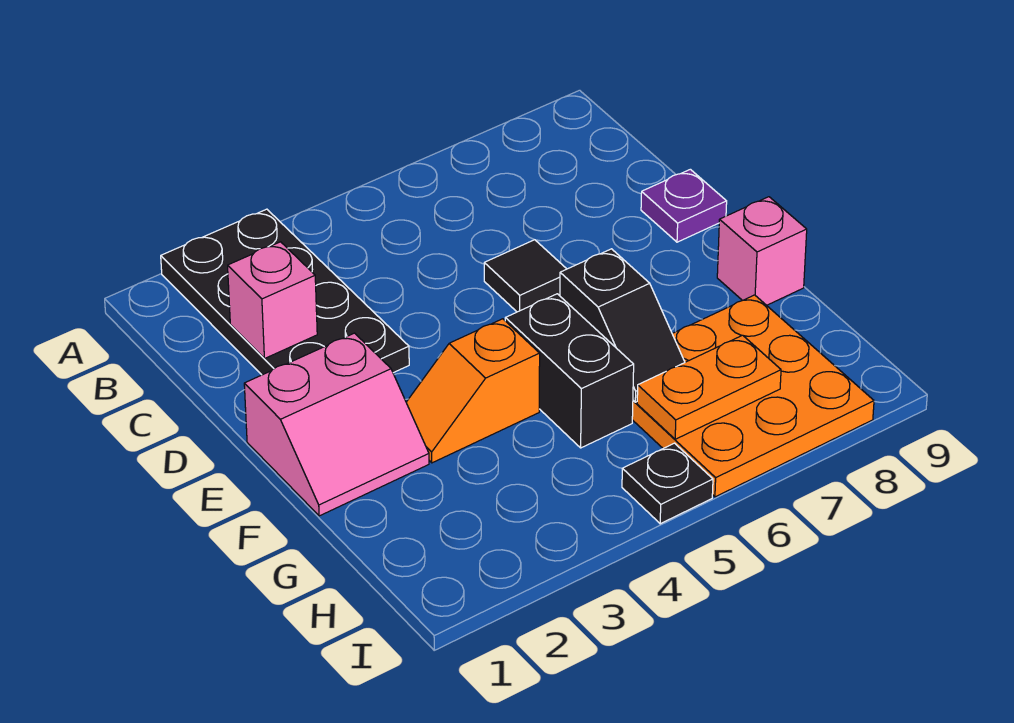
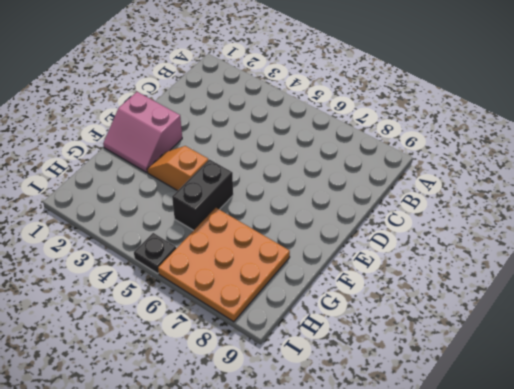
none -> black 2x4 plate [161,209,409,375]
none -> black 1x1 tile [484,240,566,312]
none -> purple 1x1 plate [641,169,727,242]

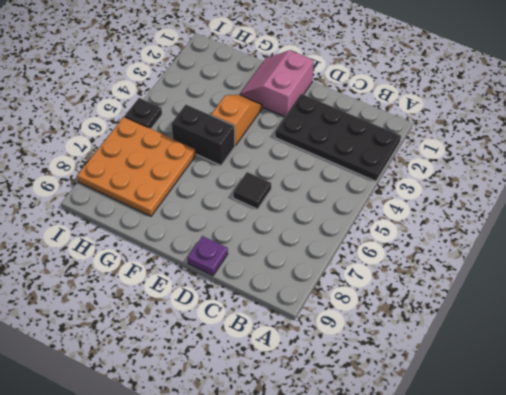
none -> pink 1x1 brick [717,197,807,305]
none -> pink 1x1 brick [228,242,317,359]
none -> black 1x2 slope [560,249,685,402]

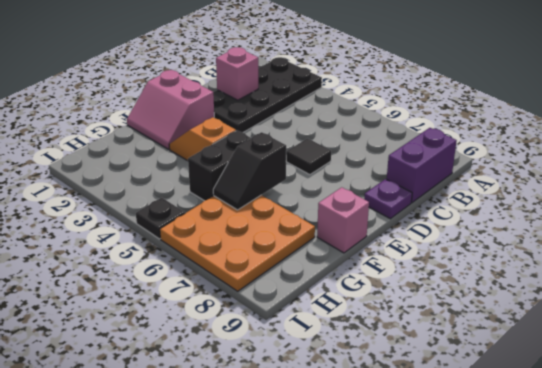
purple 1x2 brick [387,128,457,203] -> none
none -> orange 1x2 plate [637,335,781,439]

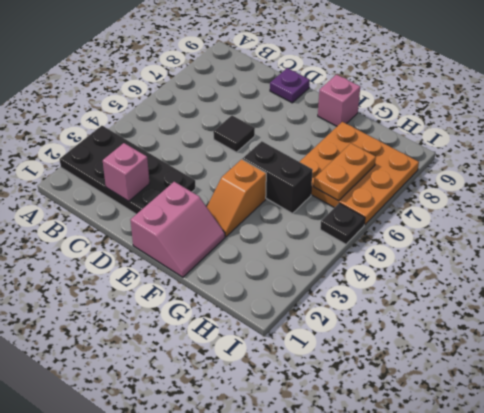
none -> black 1x2 slope [560,249,685,402]

